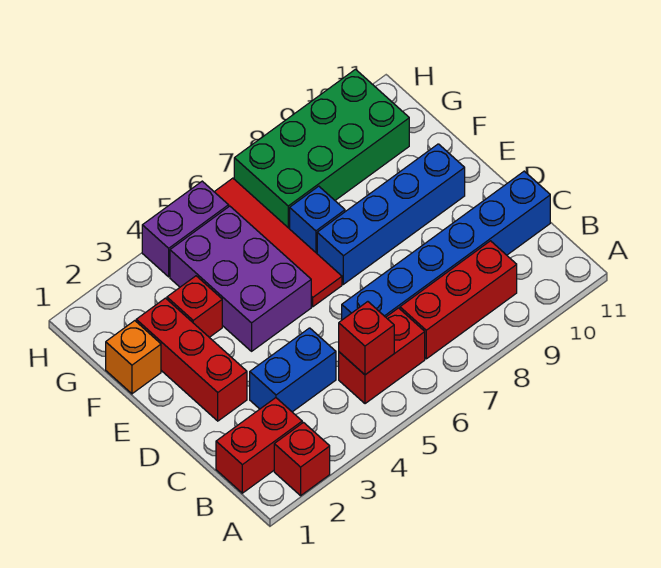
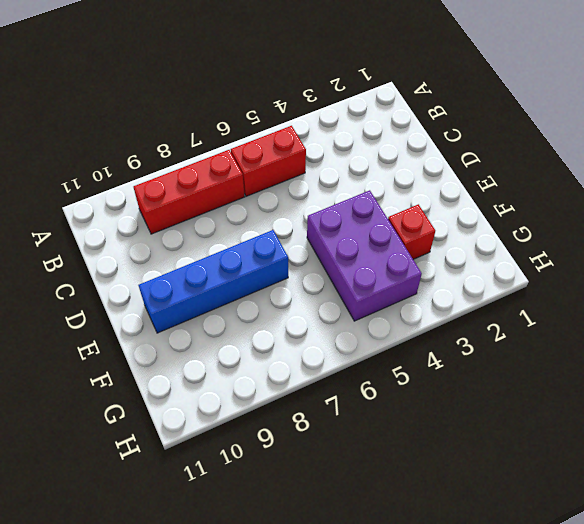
none -> red 1x1 brick [274,423,330,496]
none -> red 1x2 brick [216,398,302,493]
none -> blue 1x2 brick [250,328,336,412]

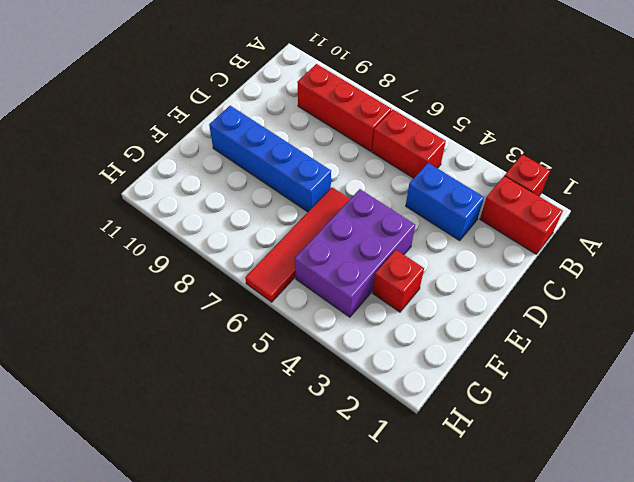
none -> blue 1x6 brick [342,171,550,320]
none -> red 1x3 brick [136,298,247,421]
none -> orange 1x1 brick [106,321,161,394]

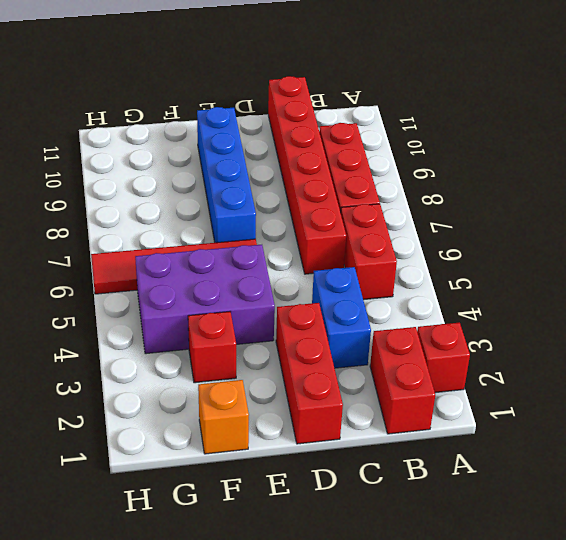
red 1x6 brick [268,76,346,274] -> blue 1x6 brick [342,171,550,320]
red 1x3 brick [276,303,343,444] -> red 1x3 brick turned to [136,298,247,421]
none -> blue 1x1 brick [290,186,345,253]
none -> green 2x4 brick [234,69,409,229]
none -> purple 1x2 brick [142,181,229,277]

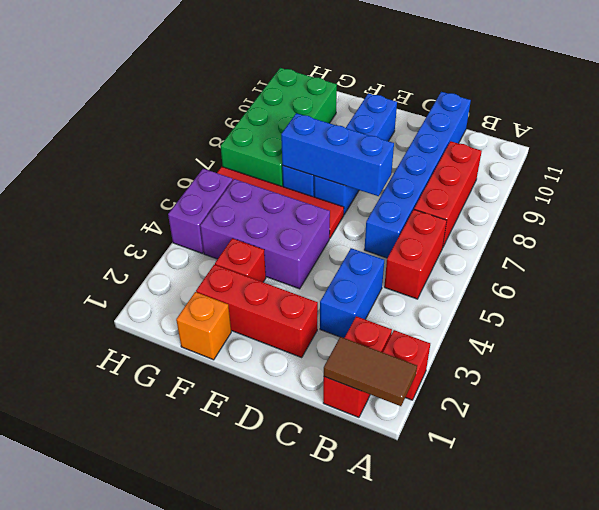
brown 1x2 tile [324,337,417,406] -> none
blue 1x3 brick [281,113,394,196] -> none
none -> red 1x1 brick [339,302,394,375]

